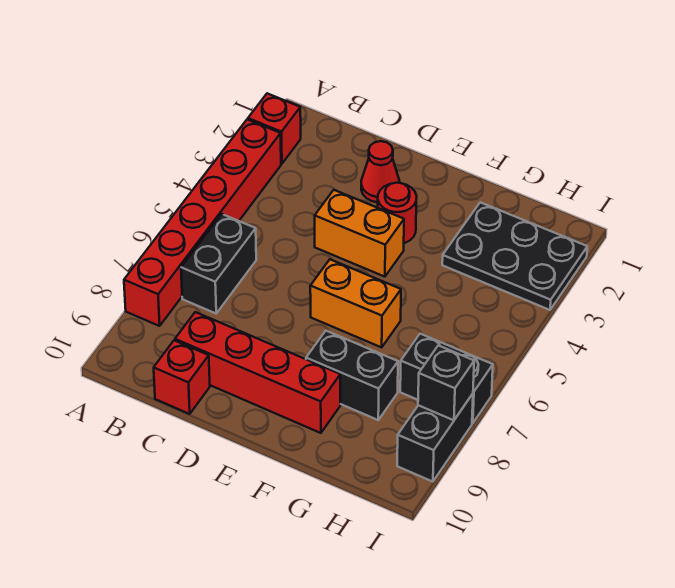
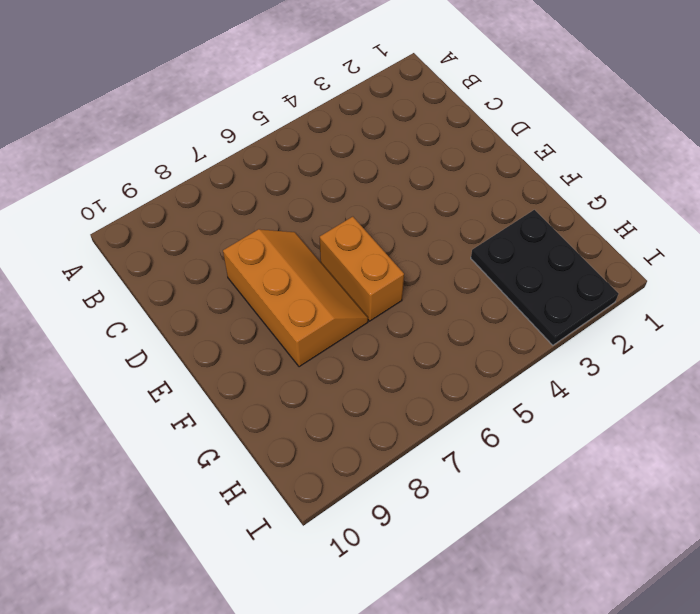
orange 2x3 slope [223,229,368,367] -> black 1x2 brick [306,331,398,420]
none -> red 1x1 brick [248,93,301,164]
none -> red 1x6 brick [124,119,281,326]
none -> black 1x2 brick [181,214,256,313]

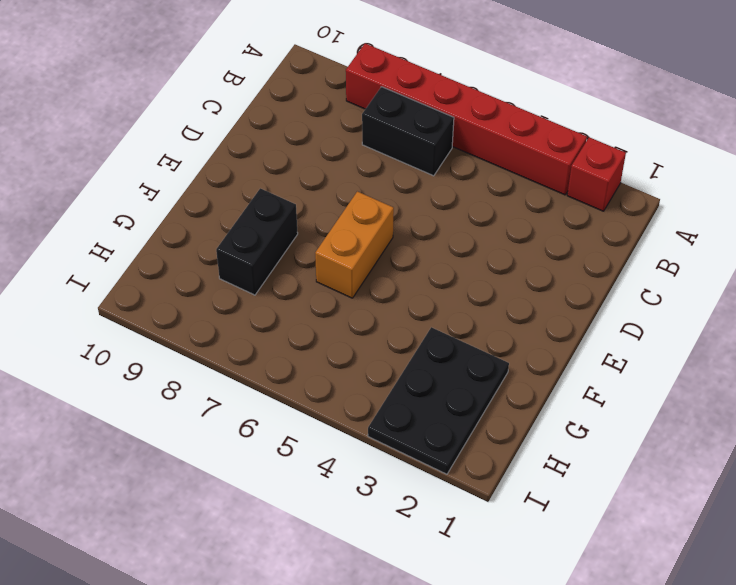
none -> red 1x4 brick [175,312,340,433]
none -> red 1x1 brick [154,340,210,414]
none -> red 1x1 cone [361,141,400,202]

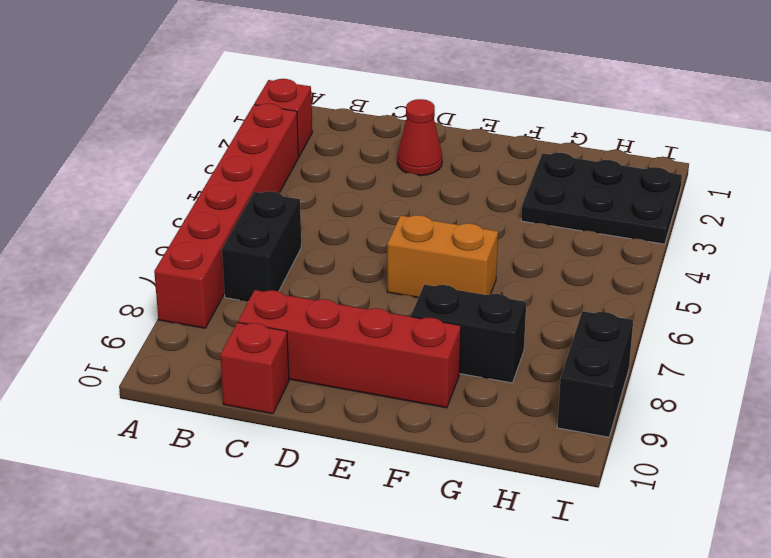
none -> orange 1x2 brick [315,190,404,277]
none -> red 1x1 round brick [378,183,417,243]
none -> black 1x2 brick [400,334,493,423]

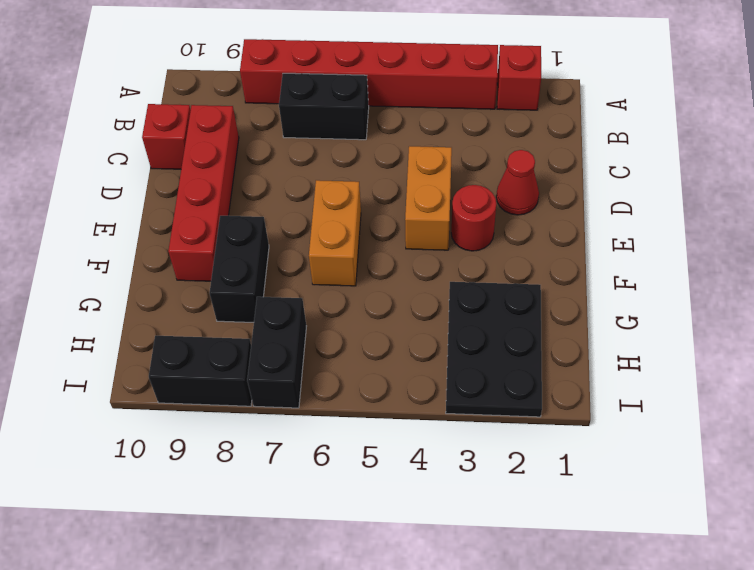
none -> black 1x1 brick [418,345,474,420]

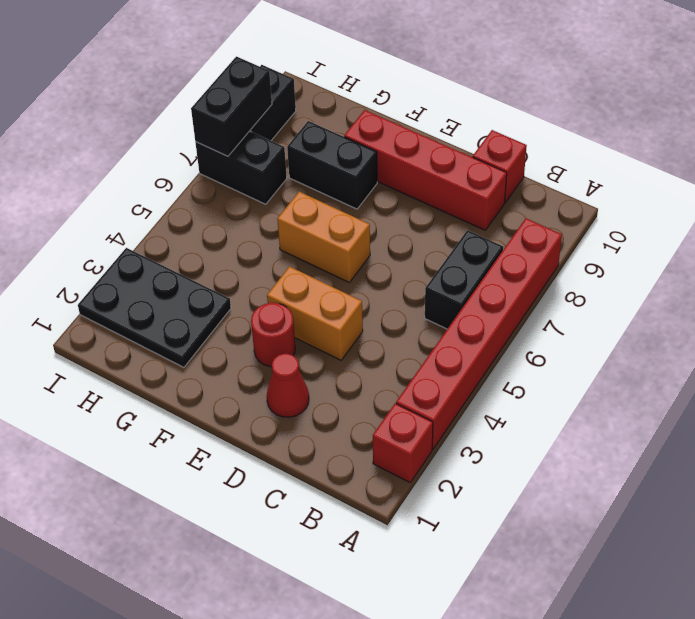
black 1x2 brick [191,56,272,156] -> black 1x1 brick [418,345,474,420]

